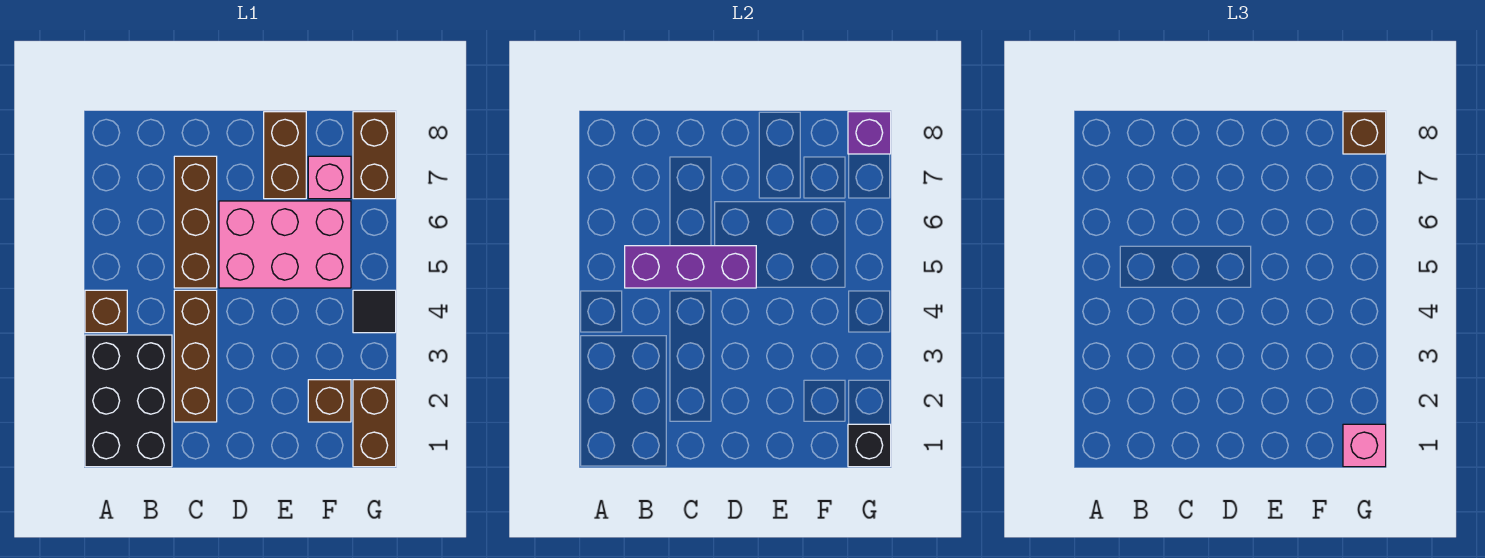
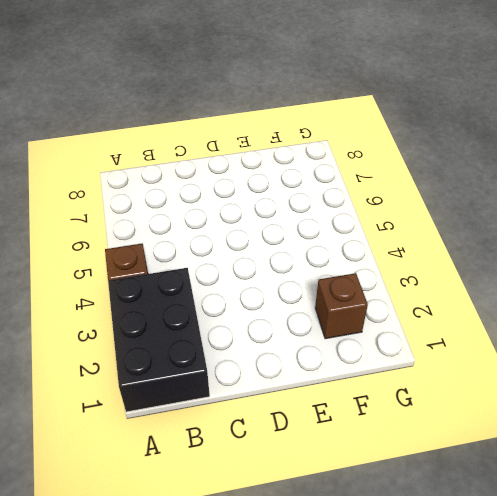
none -> brown 1x3 brick [174,290,217,422]
none -> brown 1x3 brick [174,156,217,288]
none -> pink 2x3 brick [219,201,351,288]

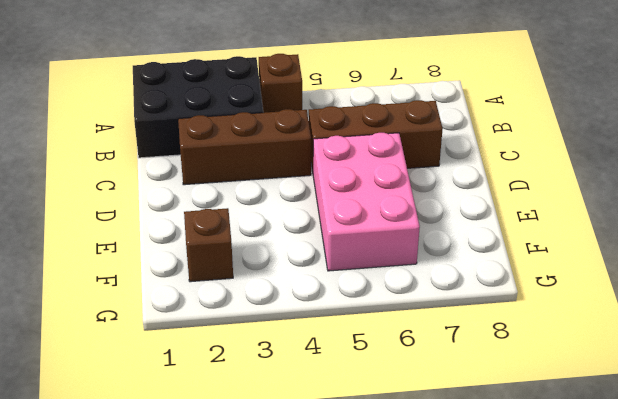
none -> brown 1x2 brick [264,112,306,199]
none -> pink 1x1 brick [308,156,351,199]
none -> brown 1x2 brick [353,380,396,467]

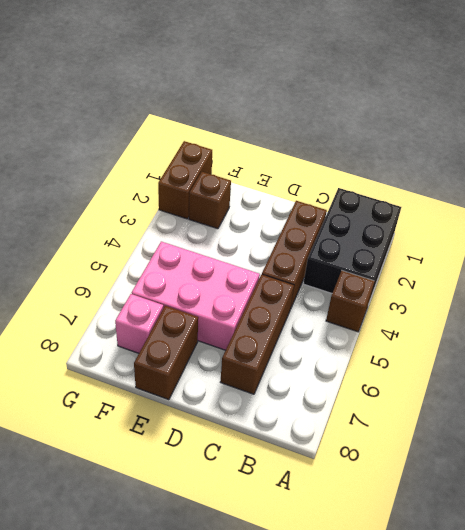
none -> black 1x1 tile [353,290,396,333]
none -> brown 1x2 brick [353,112,396,199]
none -> purple 1x3 brick [625,246,756,288]

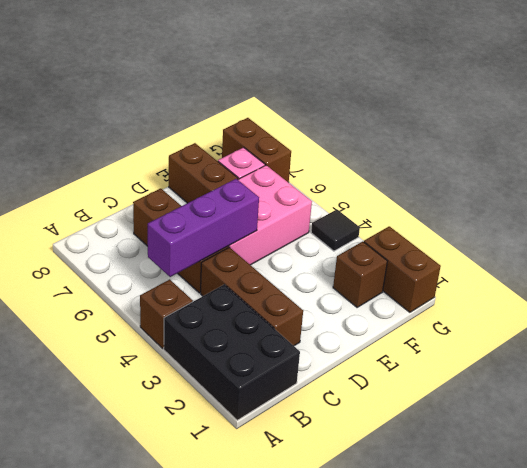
none -> black 1x1 brick [848,424,891,467]
none -> purple 1x1 brick [848,112,891,154]
none -> pink 1x1 brick [1343,424,1386,467]

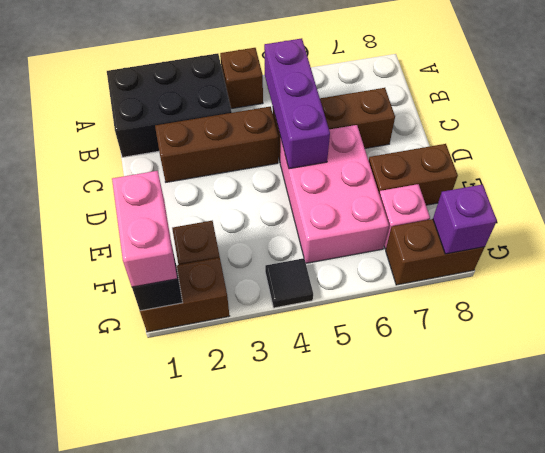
pink 1x2 brick [112,171,177,287] -> pink 1x1 brick [1343,424,1386,467]
none -> brown 1x1 brick [1343,112,1386,154]

